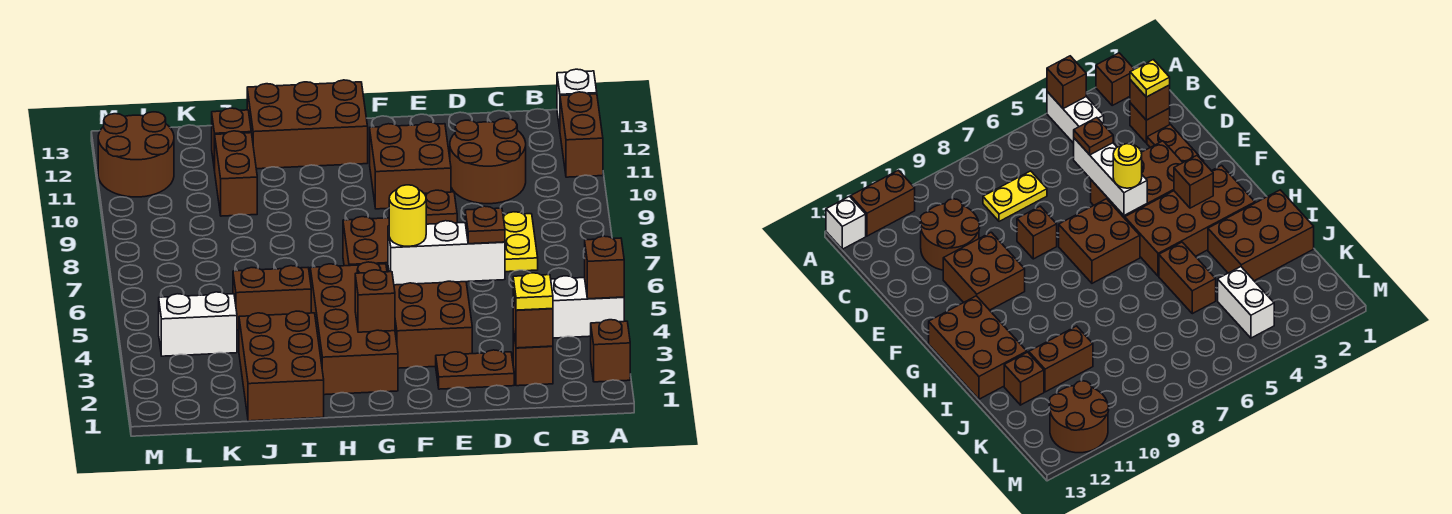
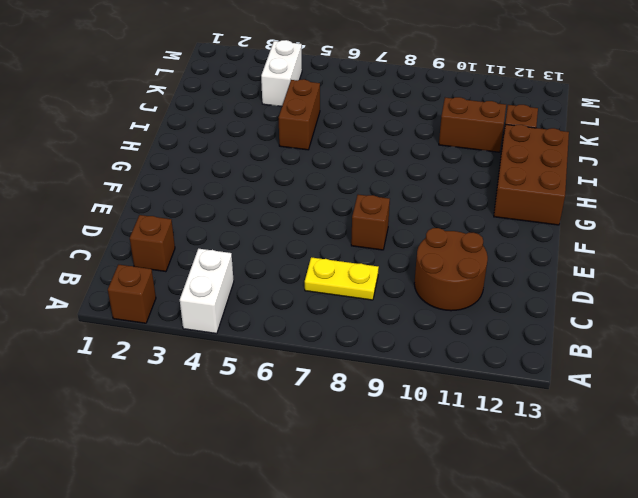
none -> brown 1x2 brick [560,92,603,177]
none -> white 1x1 brick [557,69,597,129]
none -> brown 1x2 plate [436,350,514,389]

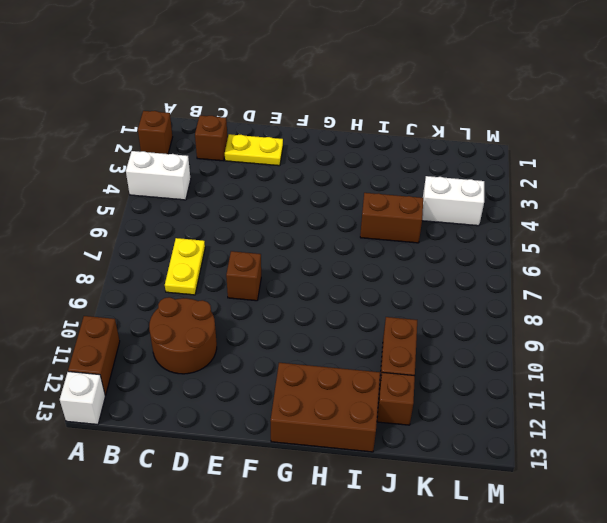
yellow 1x2 plate [225,134,283,166] -> brown 1x2 plate [436,350,514,389]
none -> brown 2x3 brick [388,269,472,368]
none -> brown 2x2 brick [370,122,451,209]
none -> brown 2x2 brick [343,217,389,272]

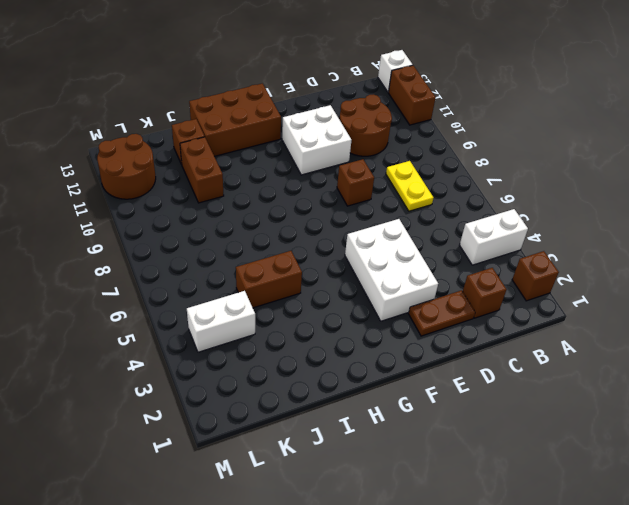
white 2x3 brick [345,219,438,321] -> brown 2x3 brick [388,269,472,368]
white 2x2 brick [282,105,351,175] -> brown 2x2 brick [370,122,451,209]
none -> brown 2x2 brick [343,217,389,272]
none -> brown 2x4 brick [310,262,398,395]
none -> brown 2x3 brick [239,311,324,421]

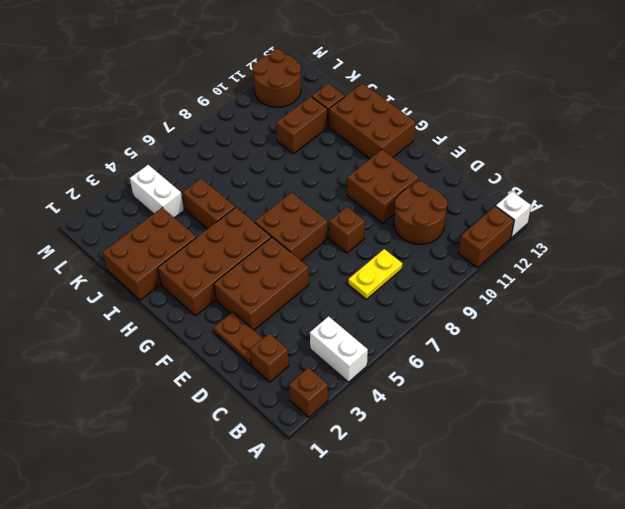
none -> brown 1x1 brick [585,236,624,299]
none -> brown 1x1 brick [513,292,553,348]
none -> white 1x3 brick [388,221,505,285]

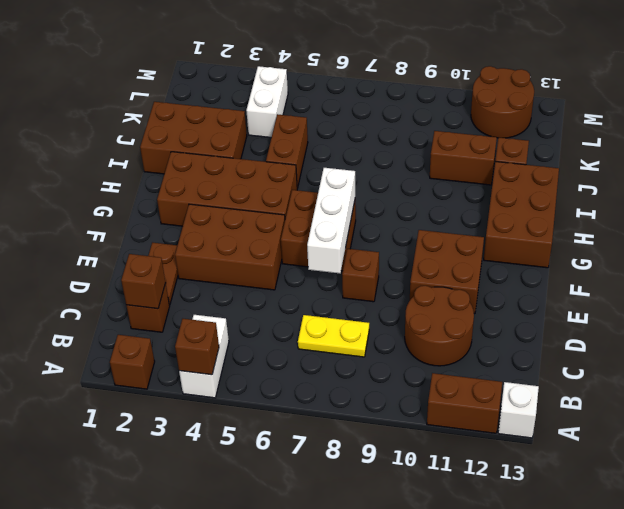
white 1x3 brick [307,168,355,273] -> white 1x3 brick moved to [388,221,505,285]
none -> brown 1x1 brick [355,270,395,332]
none -> yellow 1x1 plate [513,273,553,310]
none -> brown 1x1 plate [465,206,505,244]

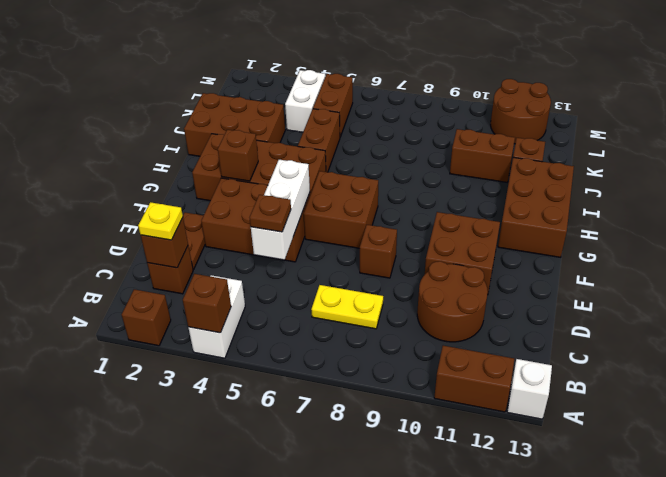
brown 1x2 brick [313,74,353,137] -> none
none -> yellow 1x1 round brick [389,185,426,246]

